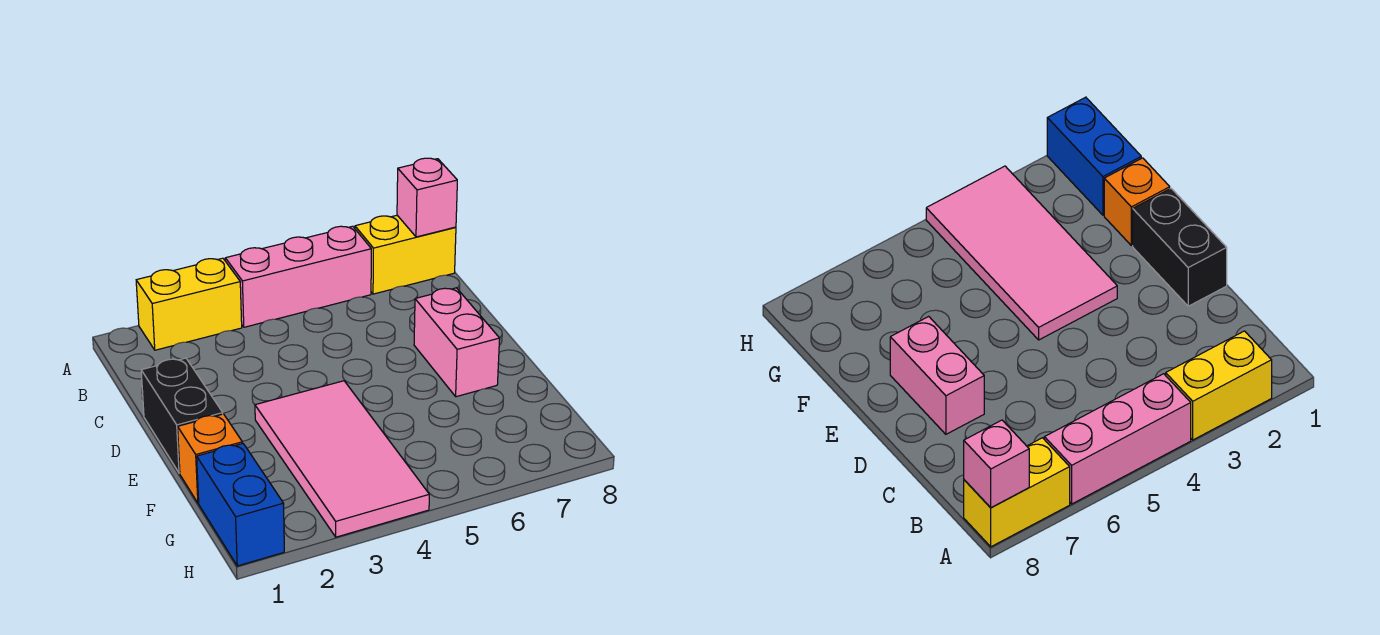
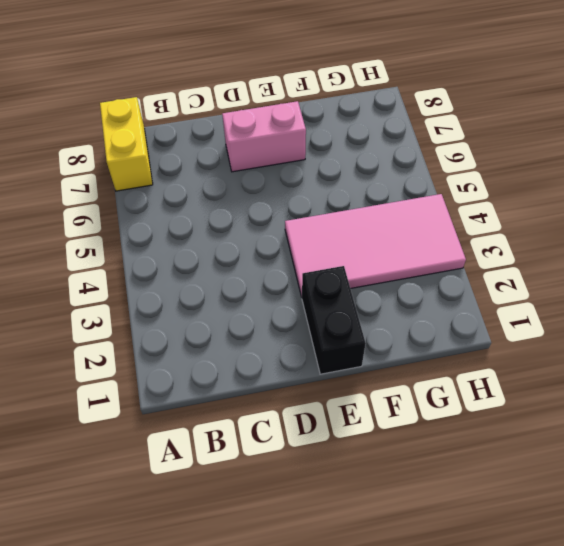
black 1x2 brick [302,266,366,374] -> black 1x2 brick turned to [141,358,223,473]
none -> yellow 1x2 brick [136,258,242,350]
none -> pink 1x3 brick [225,226,371,327]

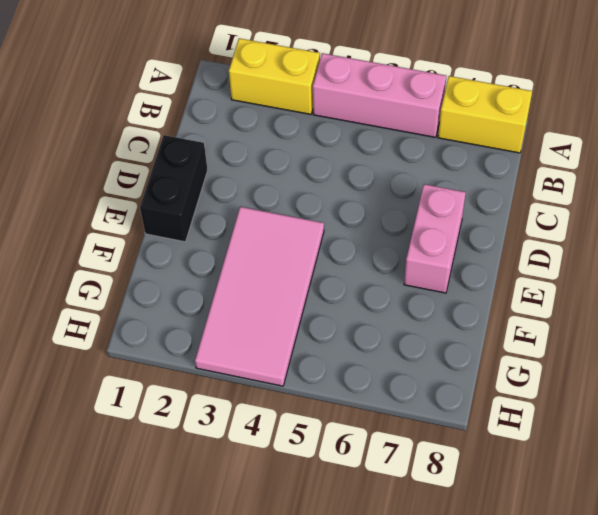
none -> orange 1x1 brick [178,414,242,503]
none -> blue 1x2 brick [197,443,284,566]

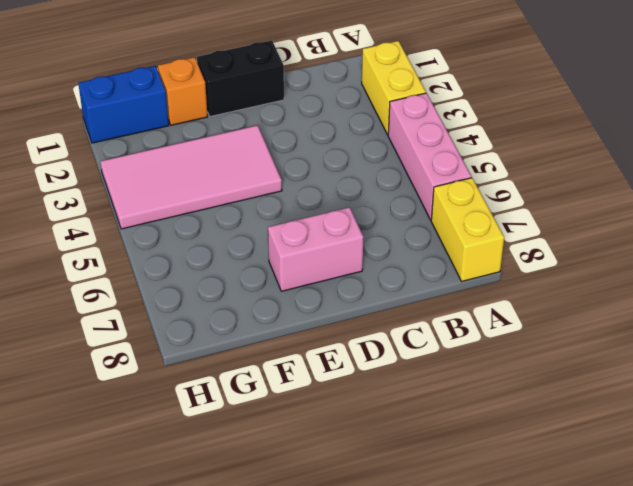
none -> pink 1x1 brick [397,158,457,237]

